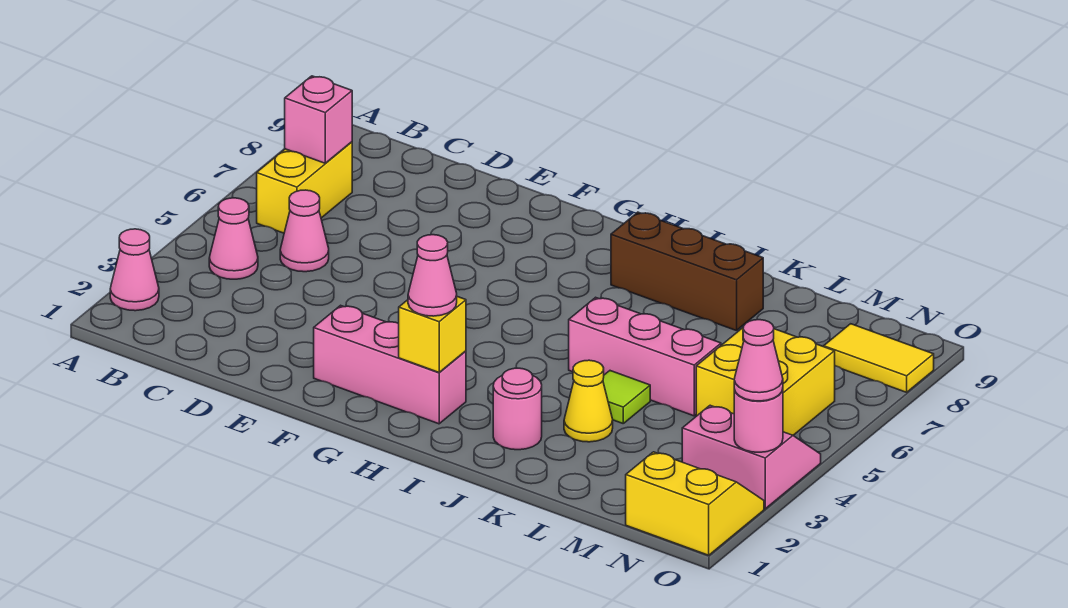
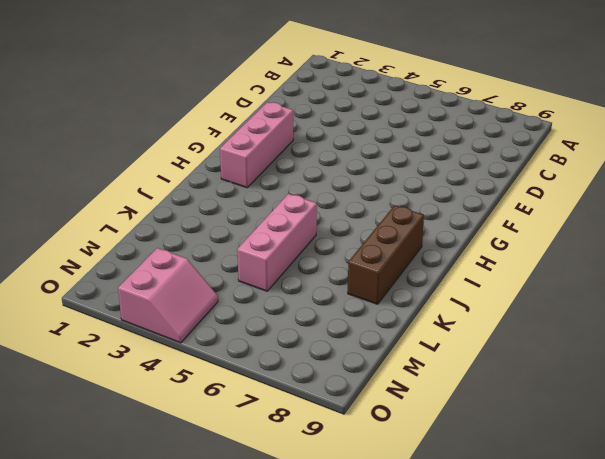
none -> pink 1x1 cone [110,229,159,311]
none -> pink 1x1 cone [209,198,258,279]
none -> yellow 1x2 brick [257,142,352,233]

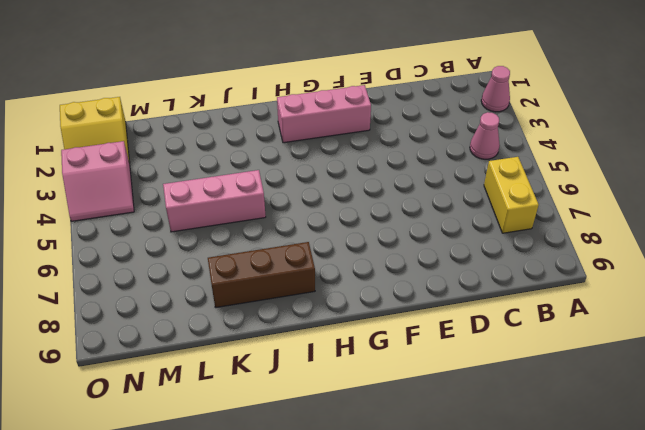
none -> pink 1x1 cone [280,190,329,272]
none -> pink 1x1 round brick [493,368,542,450]
none -> yellow 1x1 cone [564,360,613,442]

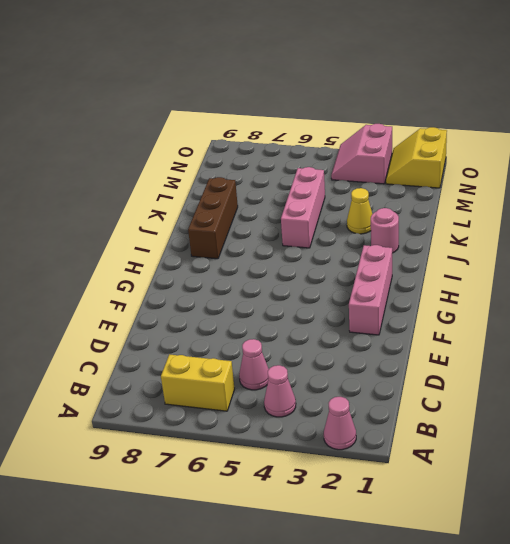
none -> lime 1x1 tile [603,371,650,423]
none -> yellow 2x2 brick [696,328,835,435]
none -> yellow 1x2 tile [824,324,934,392]

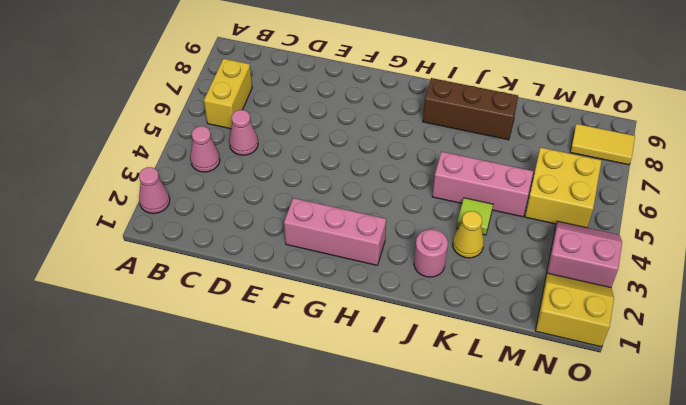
none -> pink 1x1 brick [285,76,352,163]
none -> yellow 1x1 brick [399,297,466,372]
none -> pink 1x1 round brick [734,389,783,452]

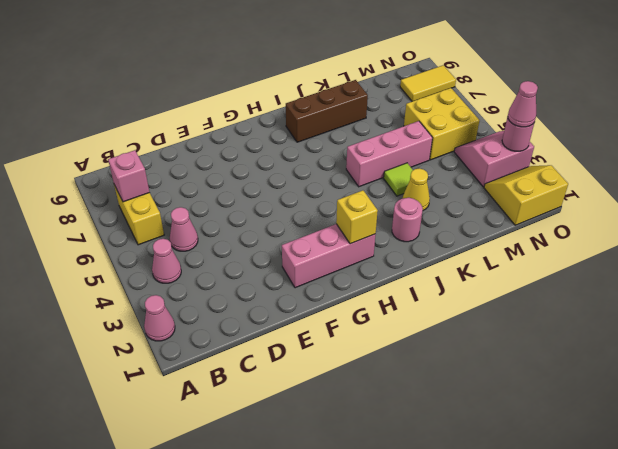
none -> pink 1x1 cone [408,235,457,316]

